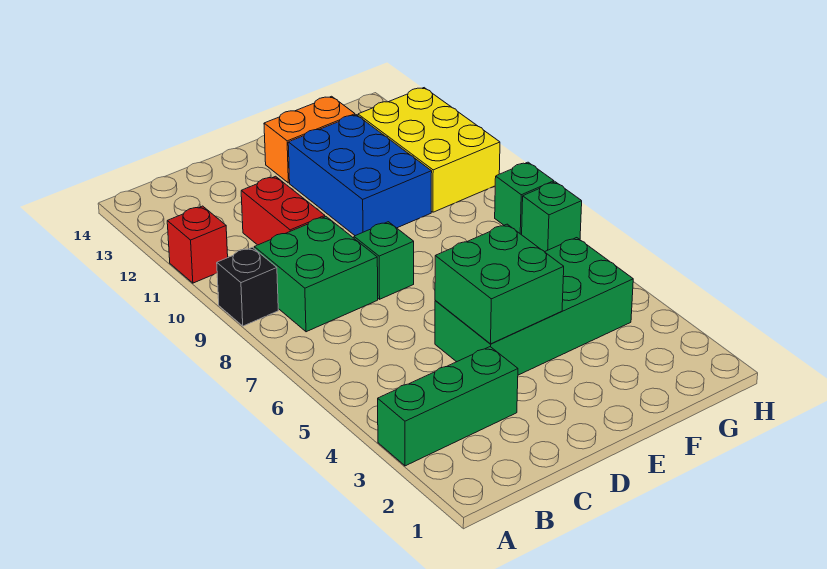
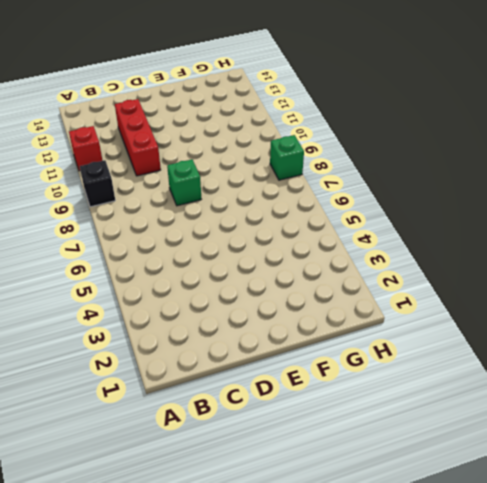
red 1x3 brick [115,99,161,176] -> red 1x2 brick [241,176,325,245]
none -> green 1x3 brick [378,347,518,466]
none -> green 2x2 brick [254,217,378,332]
none -> green 2x4 brick [435,238,633,375]

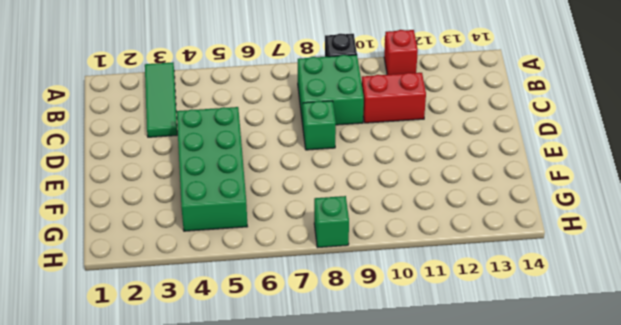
green 1x3 tile [145,62,177,137] -> green 1x3 brick [378,347,518,466]
none -> blue 2x3 brick [288,115,432,236]
none -> orange 1x2 brick [264,96,355,183]
none -> yellow 2x3 brick [358,88,500,212]

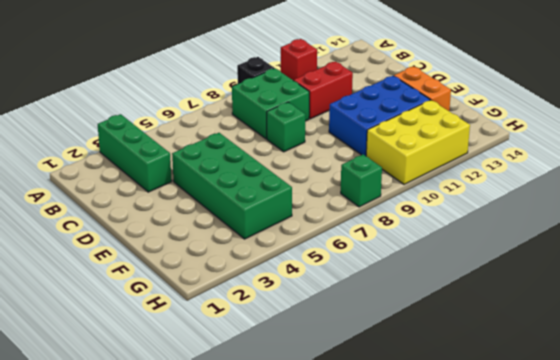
none -> green 1x1 brick [522,182,582,252]
none -> green 2x2 brick [435,224,564,344]

